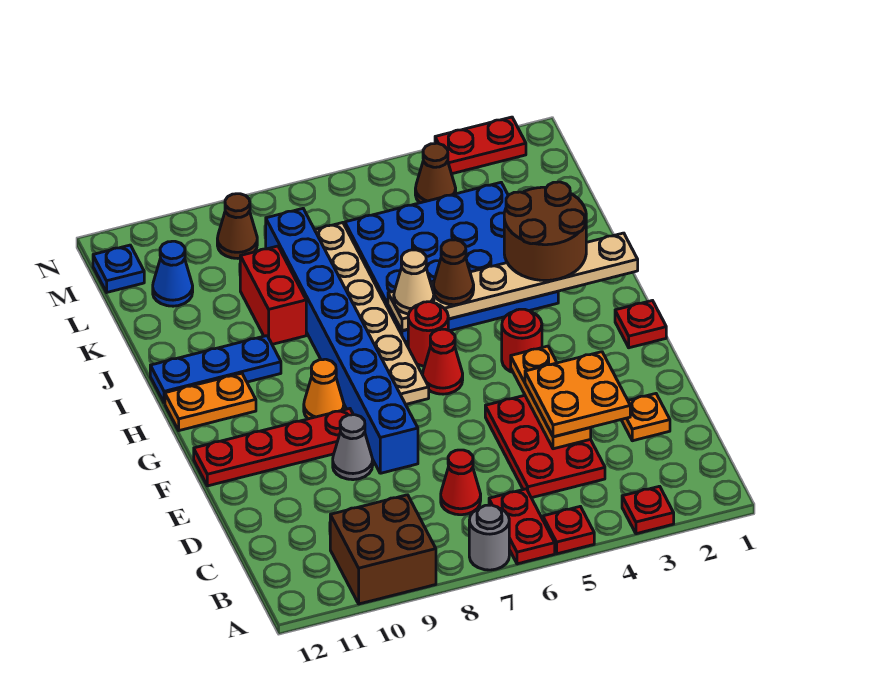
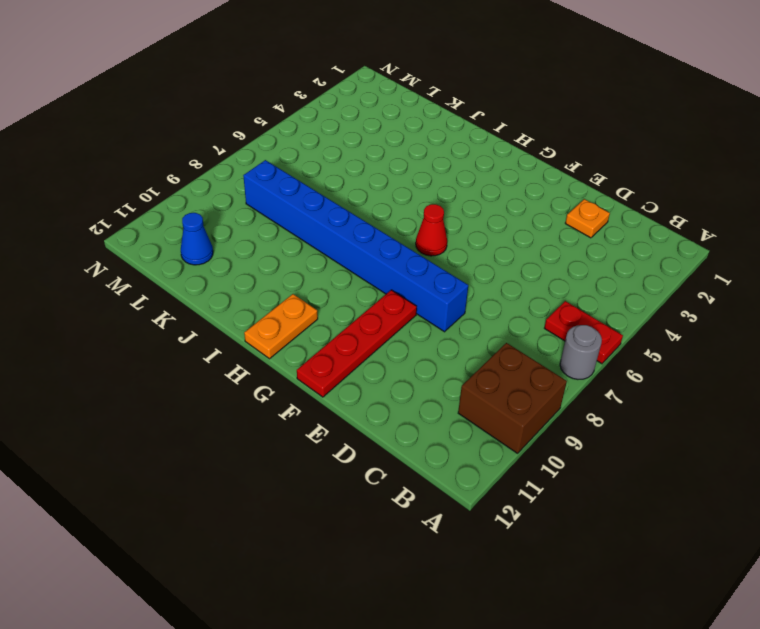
none -> red 1x1 plate [622,486,674,534]
none -> red 1x1 plate [543,506,594,554]
none -> red 2x3 plate [485,395,605,498]
none -> red 1x1 cone [441,450,481,515]

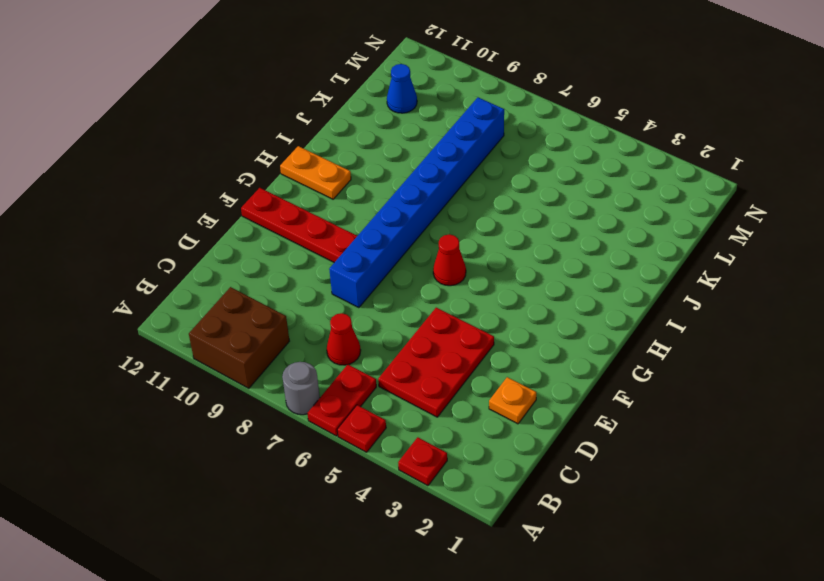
none -> grey 1x1 cone [333,415,373,480]
none -> red 1x1 plate [615,301,666,348]
none -> red 1x1 round brick [502,309,542,372]
none -> tan 1x6 plate [315,223,429,404]

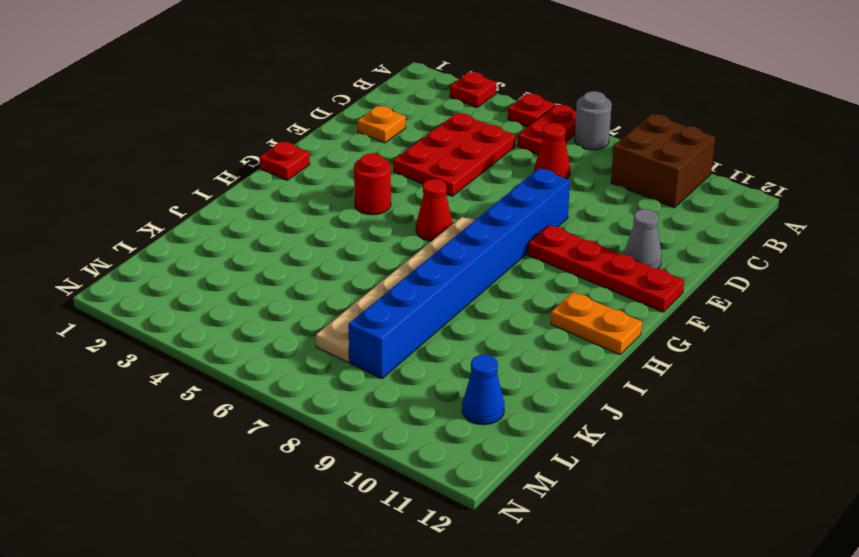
grey 1x1 cone [624,209,662,269] -> grey 1x1 cone moved to [333,415,373,480]
none -> orange 1x1 cone [304,359,344,419]
none -> red 1x1 round brick [408,302,448,366]
none -> blue 4x4 plate [345,183,558,342]
none -> blue 1x3 plate [150,336,281,403]

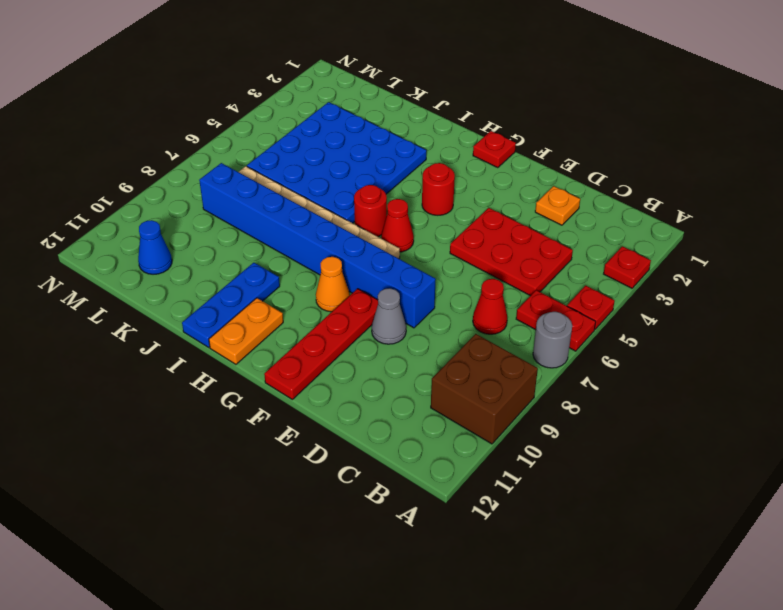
none -> red 1x2 brick [240,246,306,344]
none -> brown 1x1 cone [415,143,456,203]
none -> brown 1x1 cone [217,194,257,258]
none -> blue 1x1 plate [93,245,144,292]

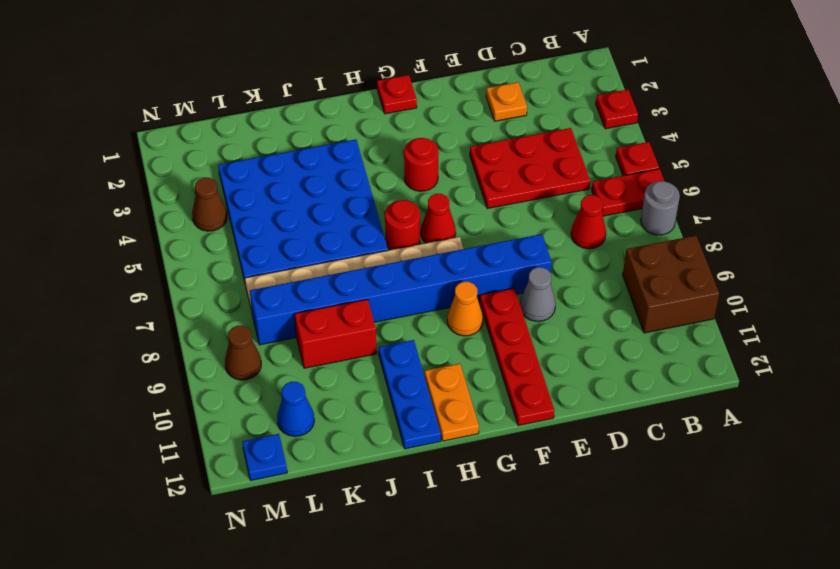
none -> red 1x2 plate [435,117,526,174]
none -> orange 1x3 plate [511,346,591,449]
none -> tan 1x6 plate [388,233,638,331]
none -> orange 2x2 plate [525,352,630,437]

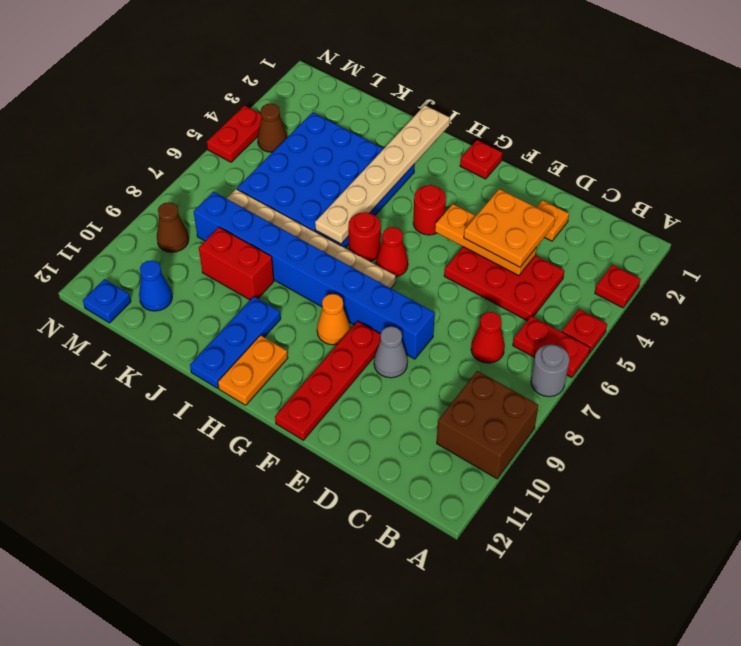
red 1x2 plate [207,106,261,162] -> red 1x2 plate moved to [435,117,526,174]
none -> brown 2x2 round brick [504,182,586,281]
none -> brown 1x1 cone [433,240,474,305]
none -> tan 1x1 cone [394,250,434,314]

